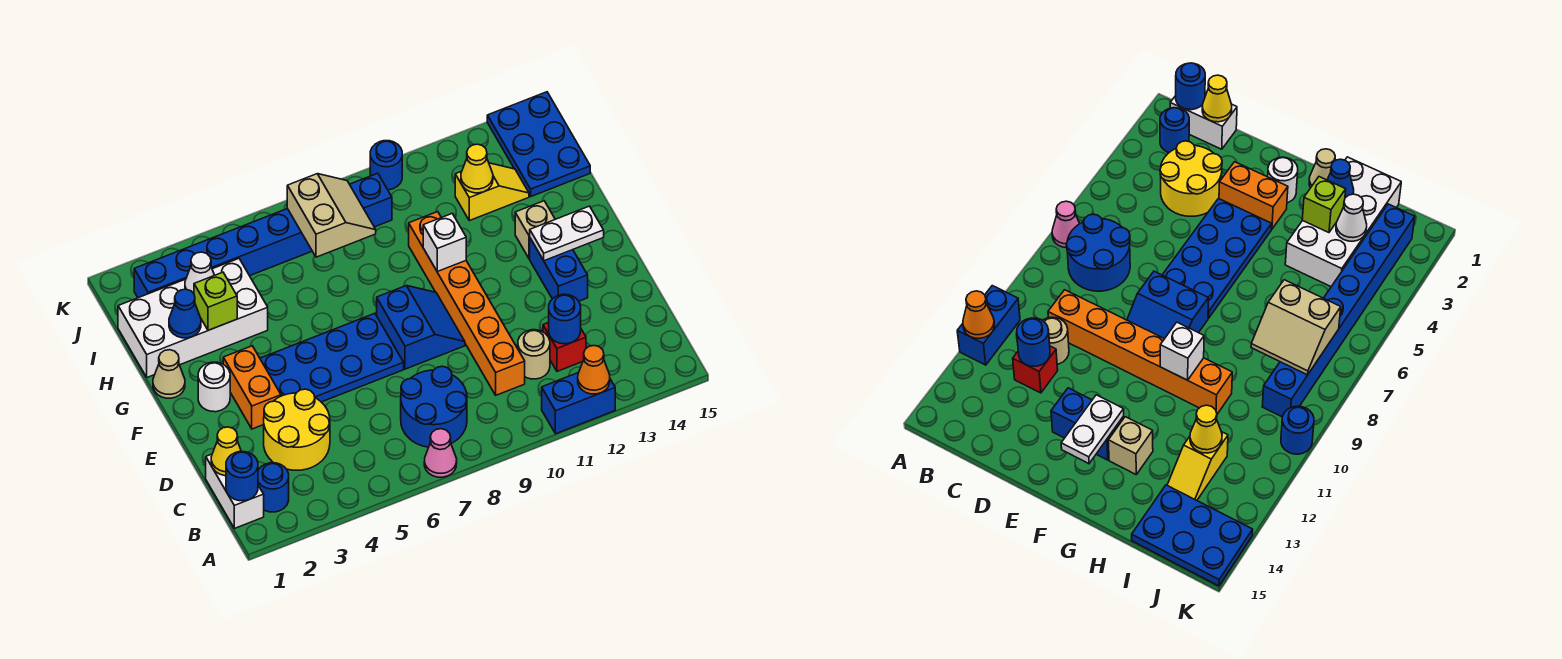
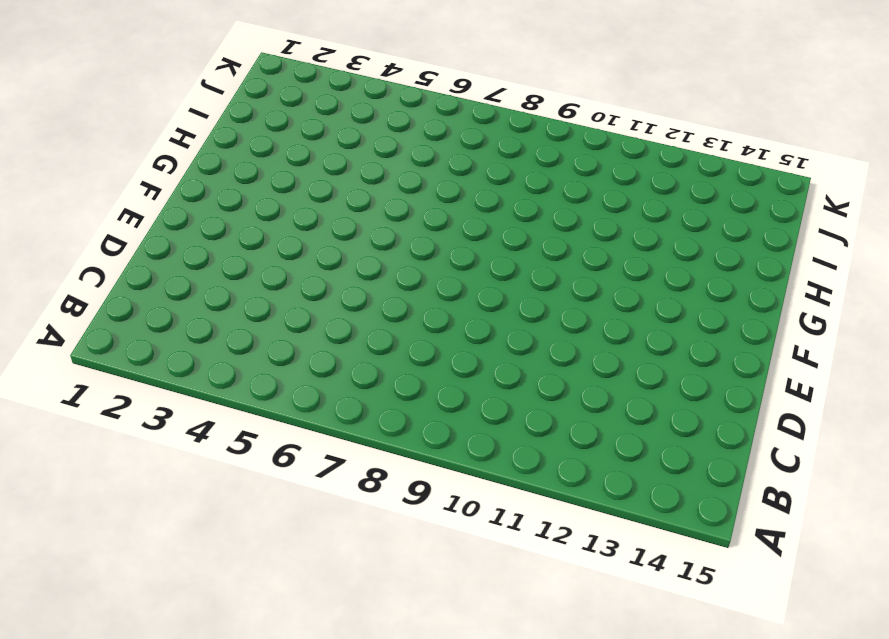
none -> pink 1x1 cone [424,429,457,477]
none -> blue 1x2 brick [542,373,615,434]
none -> white 1x2 brick [206,454,264,528]
none -> blue 1x1 round brick [258,463,289,512]

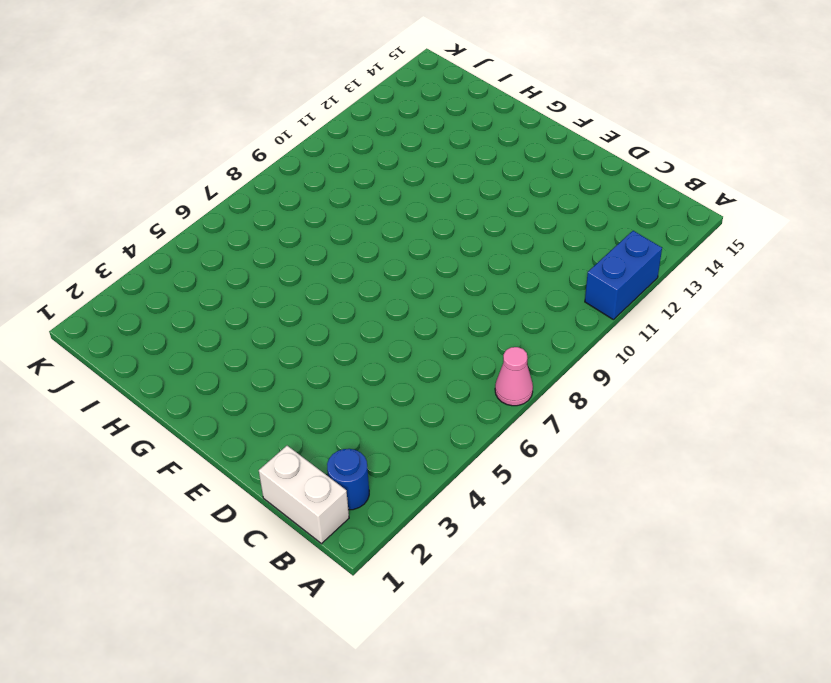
none -> blue 2x2 round brick [401,366,467,447]
none -> yellow 2x2 round brick [264,389,330,470]
none -> orange 1x6 brick [409,212,525,395]
none -> tan 1x1 round brick [518,330,550,379]

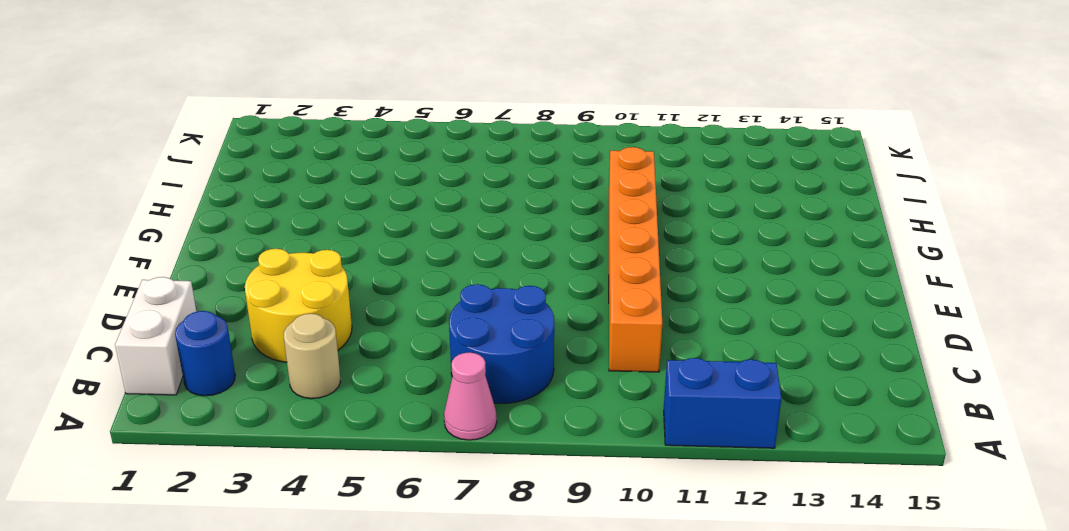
tan 1x1 round brick [284,314,340,399] -> tan 1x1 round brick moved to [518,330,550,379]
none -> red 1x1 brick [543,322,586,371]
none -> orange 1x2 brick [223,346,281,429]
none -> blue 2x4 plate [260,313,404,402]
none -> blue 2x2 slope [377,286,465,369]

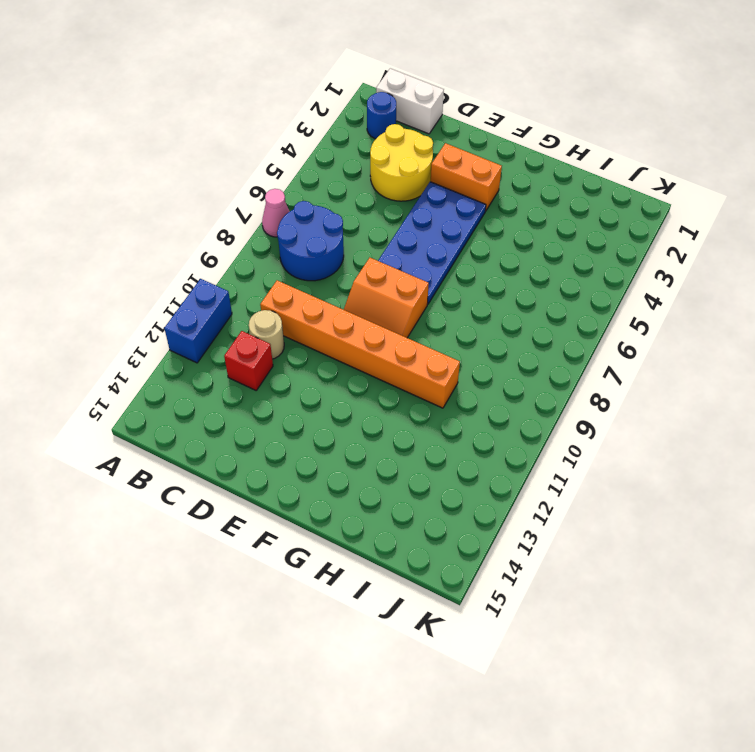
orange 2x2 slope [344,258,429,338] -> blue 2x2 slope [377,286,465,369]
none -> blue 1x2 brick [530,238,588,301]
none -> white 1x1 round brick [198,362,230,412]
none -> tan 1x1 cone [153,350,185,398]
none -> tan 1x1 brick [515,201,555,259]

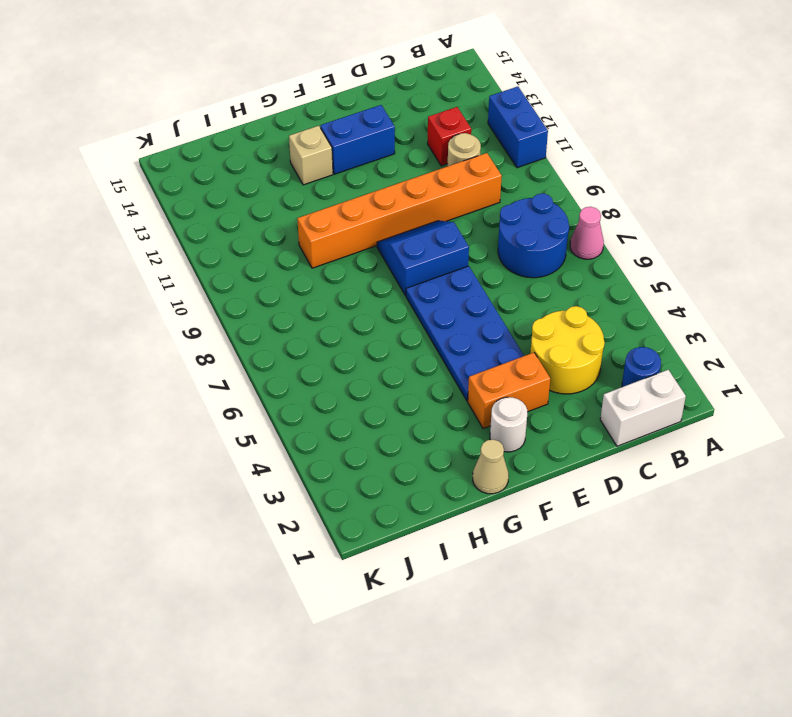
none -> white 2x4 brick [118,259,268,377]
none -> yellow 1x2 slope [455,163,529,221]
none -> blue 2x3 plate [487,92,590,196]
none -> blue 1x8 brick [134,173,392,298]

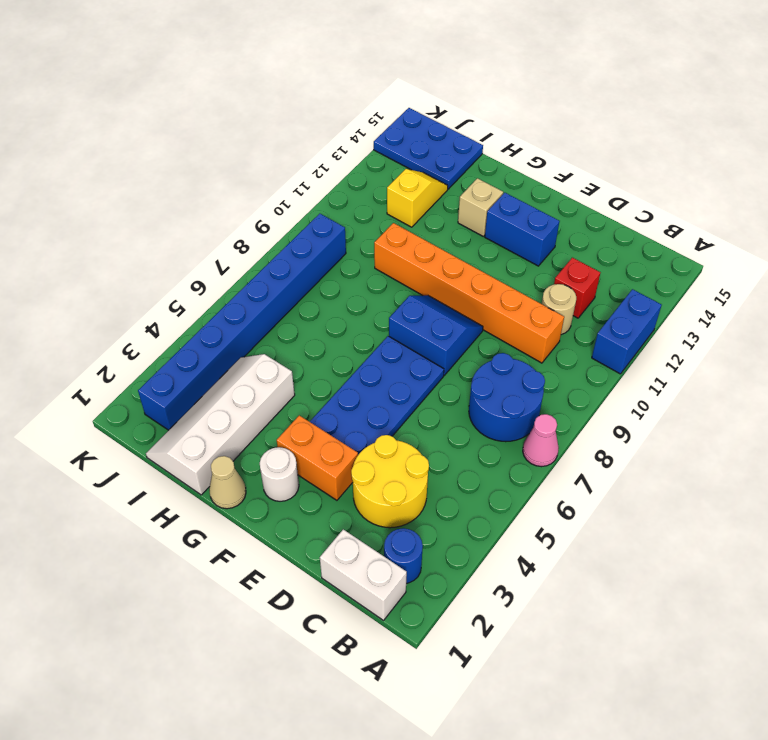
white 2x4 slope [146,354,295,495] -> white 2x4 brick [118,259,268,377]
none -> blue 1x1 round brick [370,141,402,190]
none -> orange 1x1 cone [578,346,610,394]
none -> blue 1x1 round brick [226,451,258,501]
none -> yellow 1x1 cone [211,427,241,476]

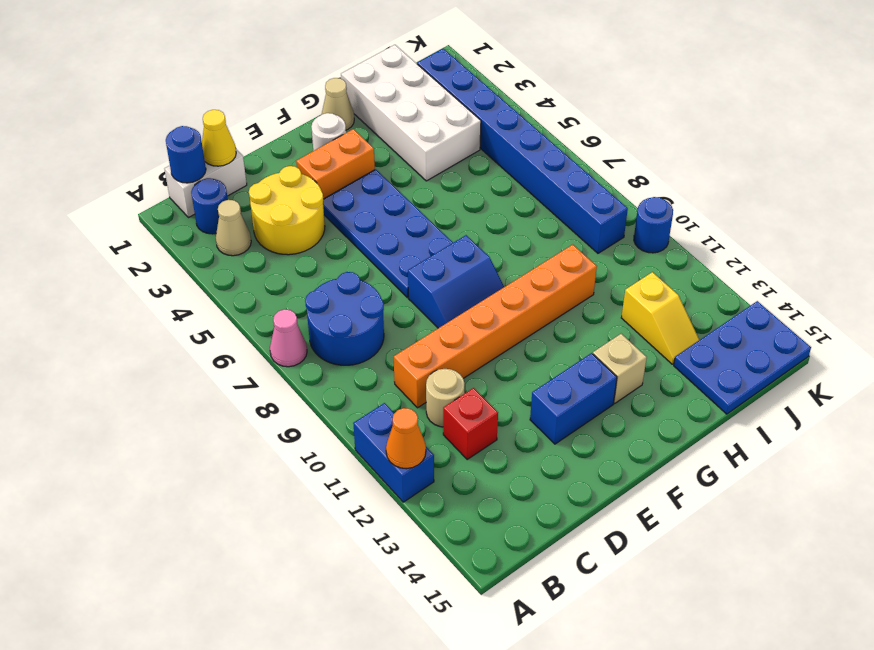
tan 1x1 cone [216,200,251,256] -> none
none -> blue 1x1 round brick [549,294,581,344]
none -> white 1x2 plate [530,206,604,261]
none -> white 1x1 brick [423,214,466,271]
none -> blue 1x1 cone [169,289,201,338]

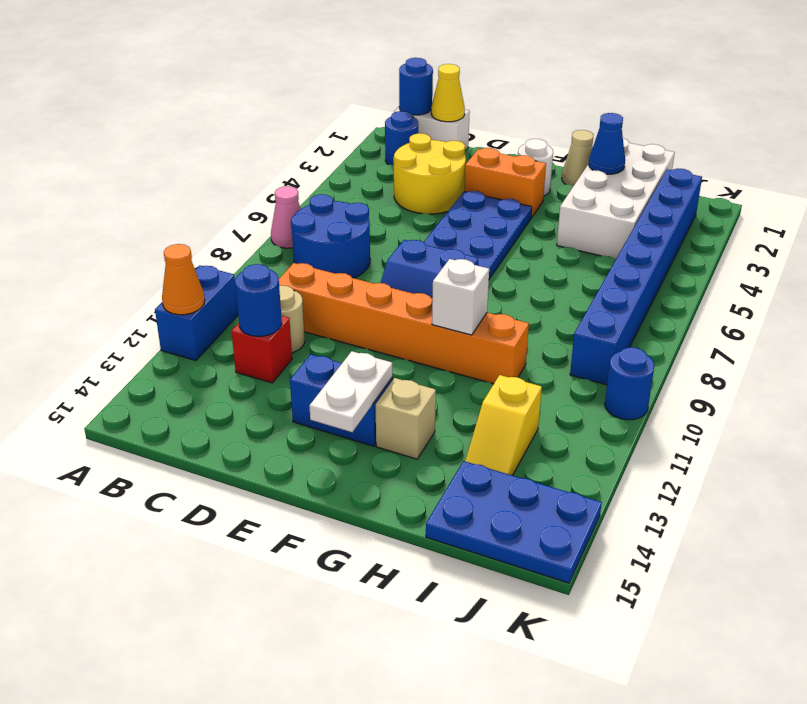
none -> lime 1x1 brick [194,272,237,330]
none -> white 1x1 cone [185,252,215,293]
none -> tan 2x2 slope [287,174,376,257]
none -> yellow 1x1 cone [461,144,493,193]

